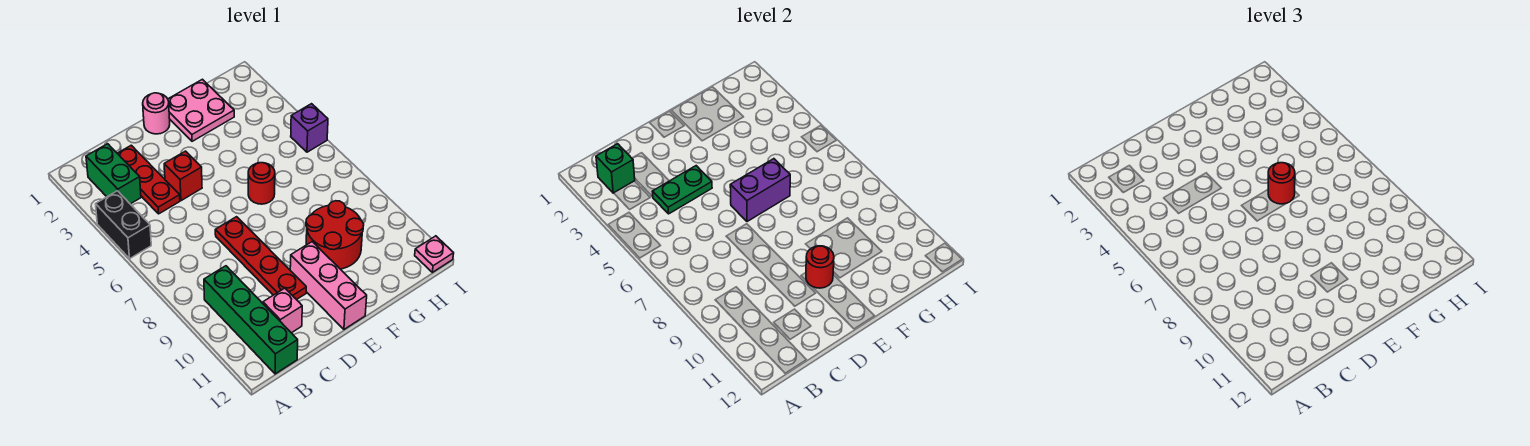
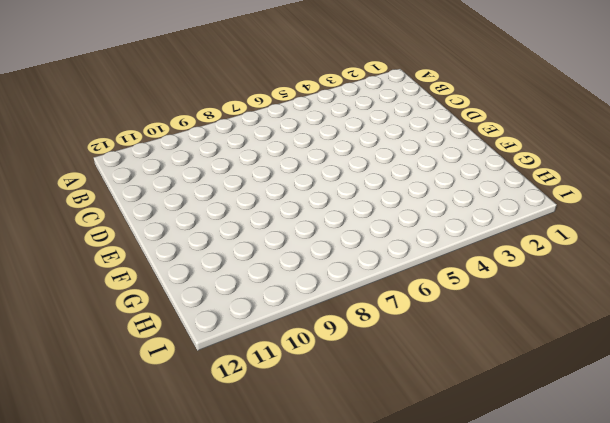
none -> black 1x2 brick [96,191,151,259]
none -> green 1x2 brick [86,144,141,204]
none -> green 1x4 brick [204,266,298,374]

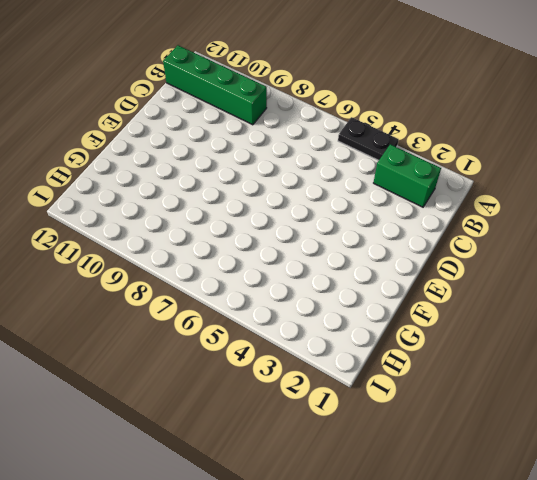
black 1x2 plate [338,117,399,160] -> black 1x2 brick [96,191,151,259]
none -> red 1x3 plate [117,145,180,214]
none -> pink 1x1 brick [263,288,302,333]
none -> red 1x1 brick [164,151,202,201]

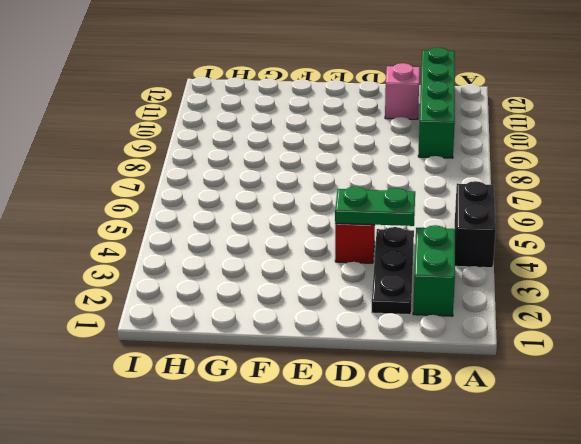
black 1x3 plate [372,227,414,315] -> red 1x3 plate [117,145,180,214]
none -> red 1x4 plate [215,217,306,300]
none -> pink 1x1 round brick [143,93,170,134]
none -> pink 1x3 brick [290,242,367,329]

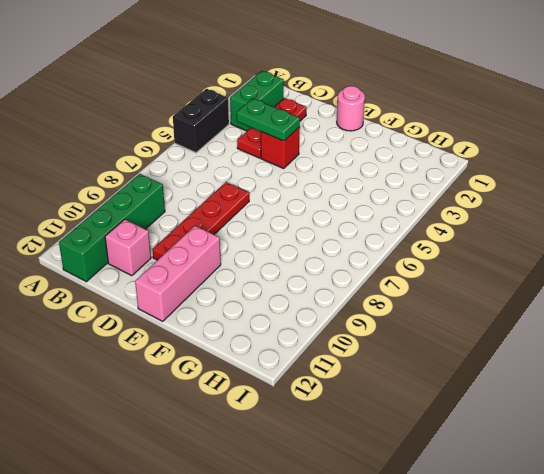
none -> pink 2x2 plate [168,79,234,141]
none -> red 1x1 round brick [248,163,275,204]
none -> red 2x2 round brick [306,201,364,269]

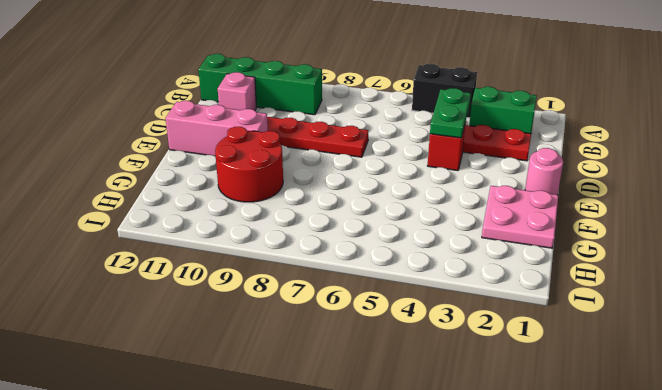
none -> red 1x1 round brick [248,163,275,204]
none -> purple 1x1 brick [291,104,328,152]
none -> pink 1x1 plate [415,236,454,272]

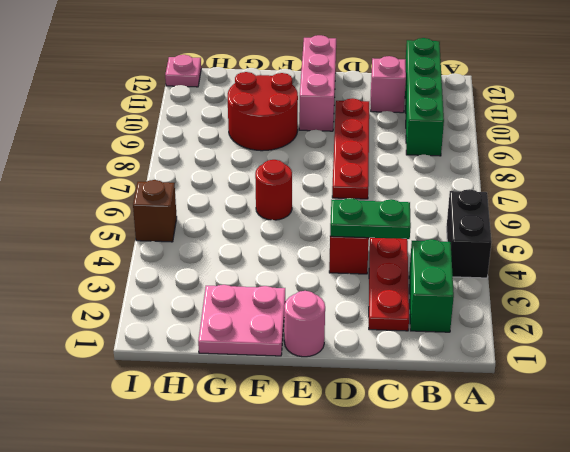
brown 1x1 brick [133,180,177,242] -> purple 1x1 brick [291,104,328,152]
none -> green 1x1 brick [596,144,635,193]
none -> purple 1x2 brick [730,159,790,222]
none -> red 1x1 round brick [806,246,834,288]

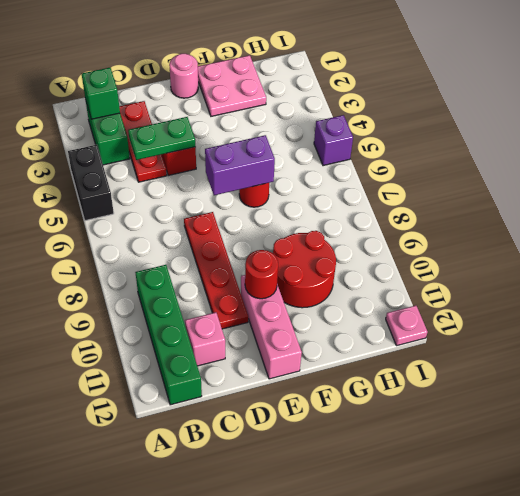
none -> red 1x1 round brick [1268,163,1295,204]

